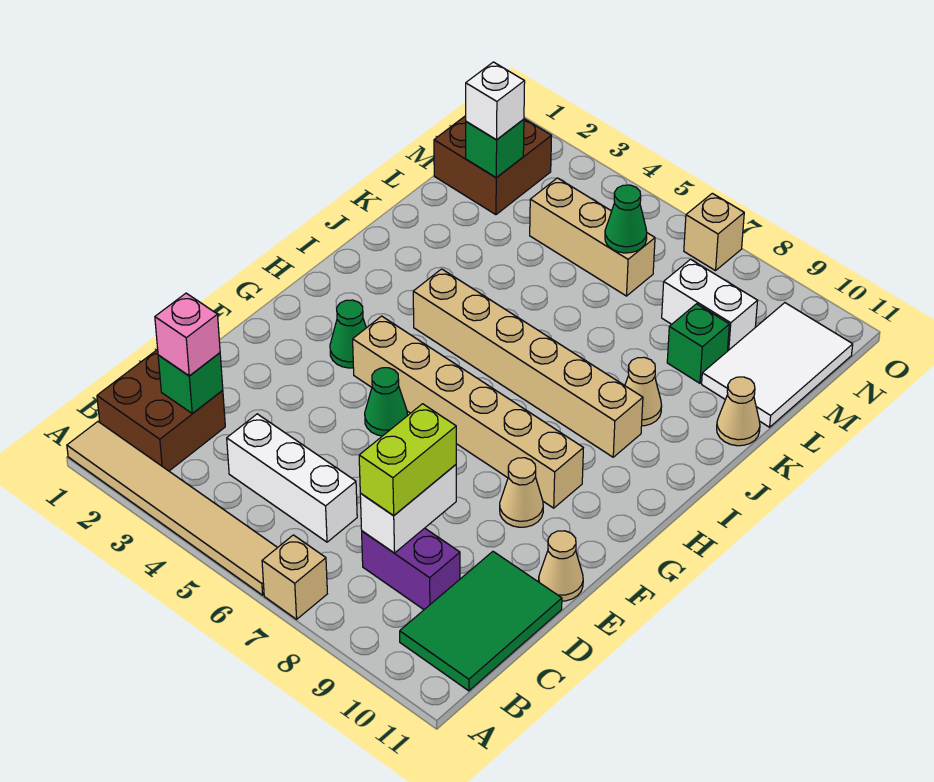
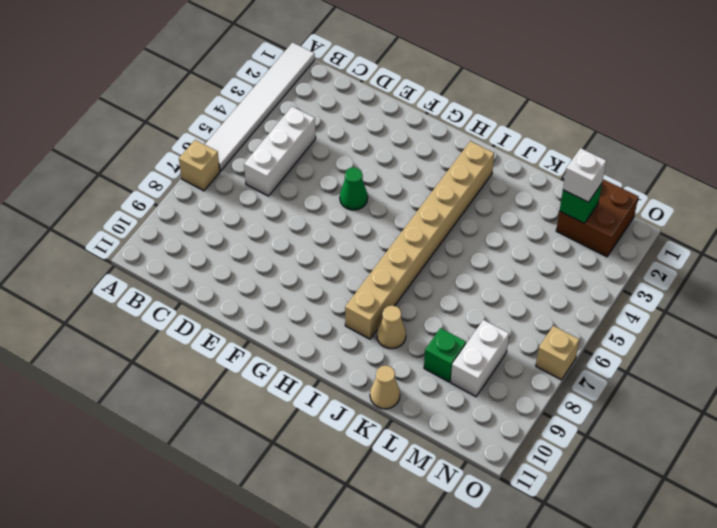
white 1x6 tile [205,43,315,171] -> tan 1x6 tile [67,422,278,595]
tan 1x8 brick [345,141,494,339] -> tan 1x6 brick [413,269,643,457]
none -> brown 2x2 brick [97,349,225,471]
none -> green 2x3 tile [400,552,562,691]
none -> purple 1x2 brick [362,528,460,610]

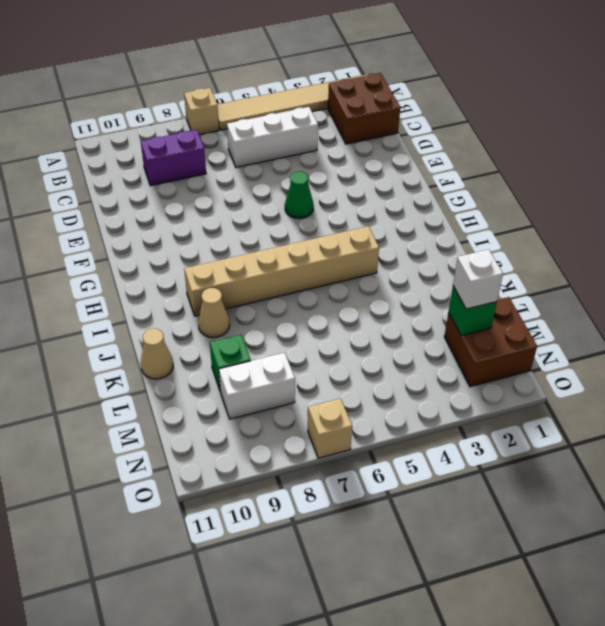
none -> green 2x3 tile [400,552,562,691]
none -> tan 1x1 cone [539,531,583,601]
none -> tan 1x1 cone [500,458,543,527]

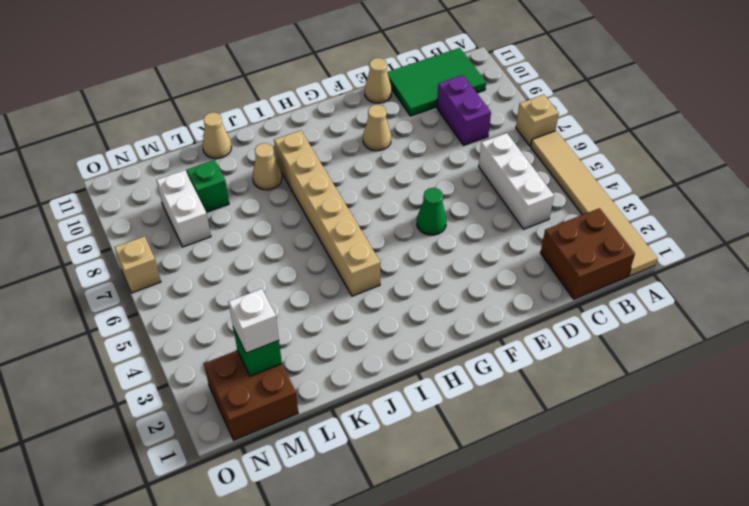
none -> green 1x1 cone [330,300,366,368]
none -> tan 1x6 brick [353,316,583,508]
none -> white 2x3 tile [702,303,853,427]

